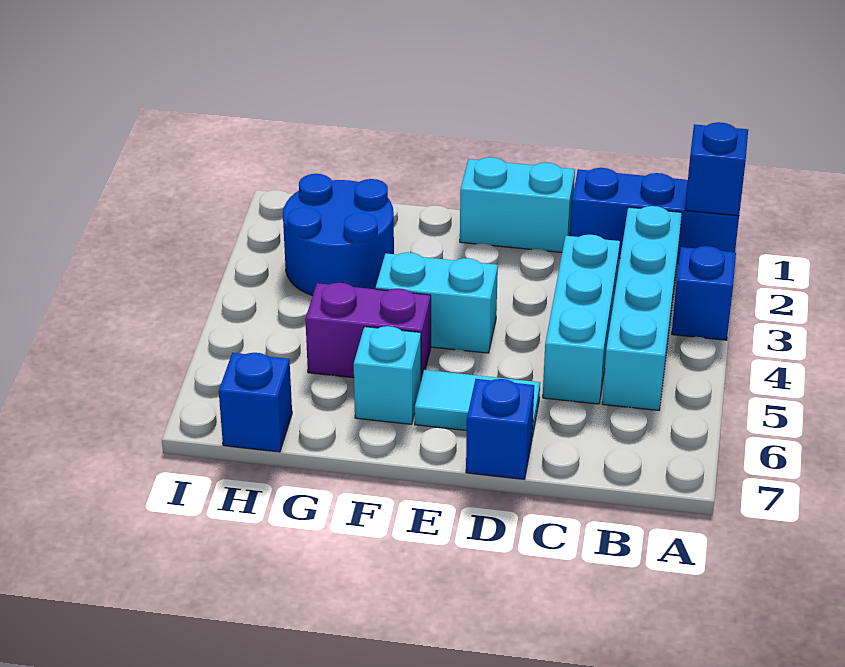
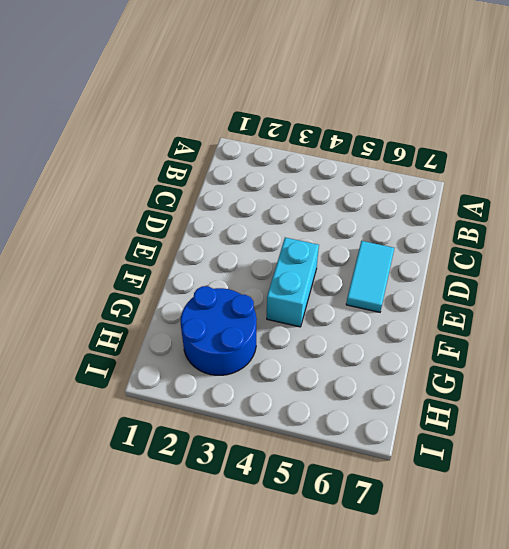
none -> blue 1x3 brick [570,168,739,264]
none -> blue 1x1 brick [672,246,736,340]
none -> cyan 1x4 brick [602,206,682,411]

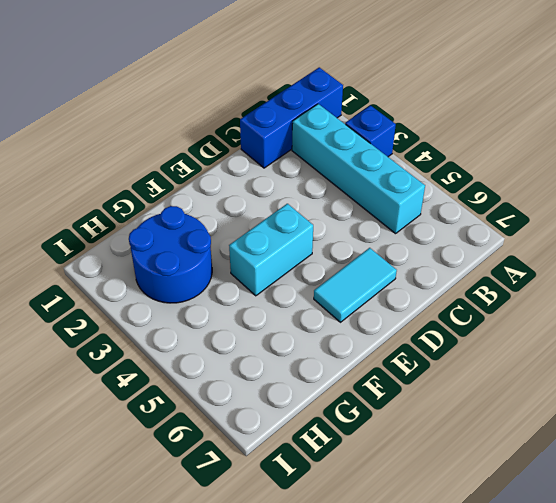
none -> cyan 1x3 brick [543,235,620,404]
none -> cyan 1x2 brick [460,157,575,252]
none -> blue 1x1 brick [466,379,534,479]

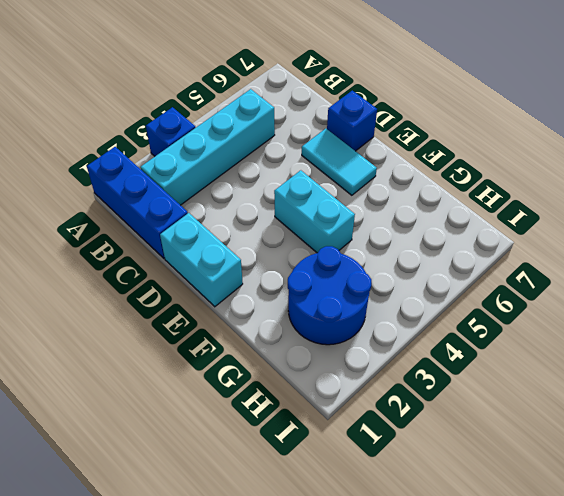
none -> cyan 1x3 brick [543,235,620,404]
none -> purple 1x2 brick [305,283,431,380]
none -> cyan 1x1 brick [354,326,421,424]

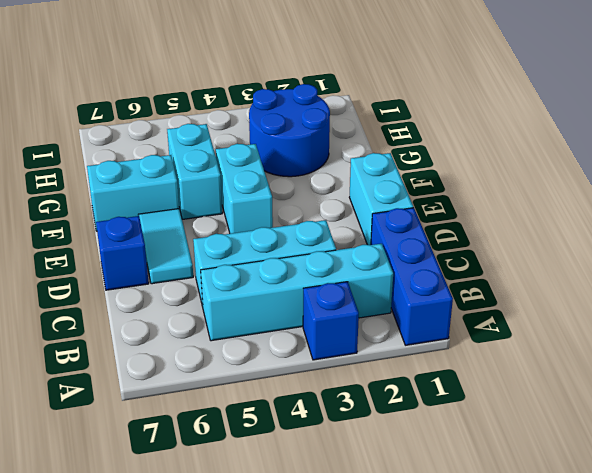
cyan 1x2 brick [167,124,222,219] -> purple 1x2 brick [305,283,431,380]
cyan 1x2 brick [87,155,179,231] -> cyan 1x1 brick [354,326,421,424]
none -> blue 1x1 brick [219,353,292,452]
none -> blue 1x1 brick [685,122,748,216]

